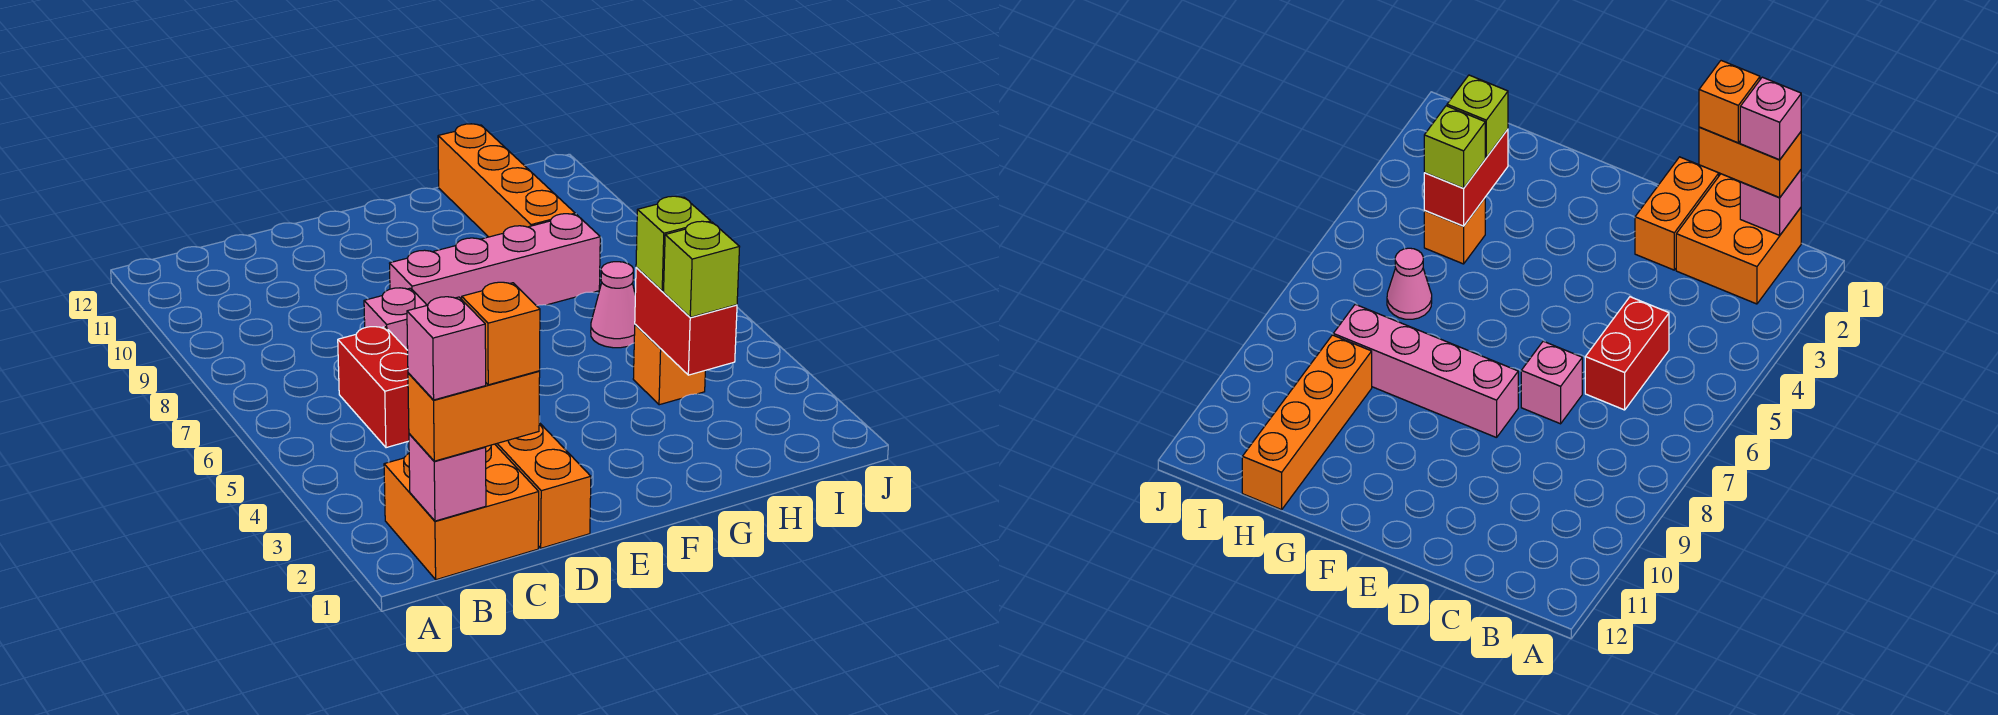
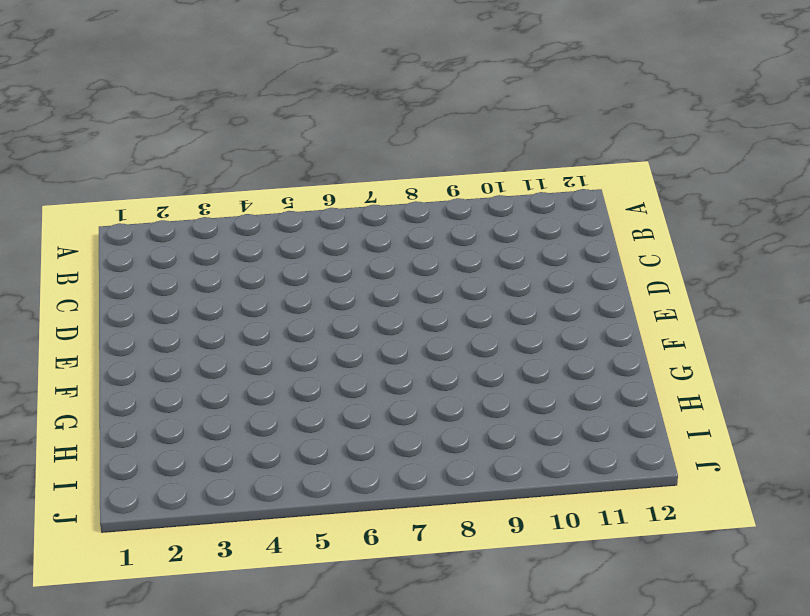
none -> orange 2x2 brick [384,444,539,580]
none -> red 1x2 brick [338,327,409,448]
none -> orange 1x2 brick [495,423,591,548]

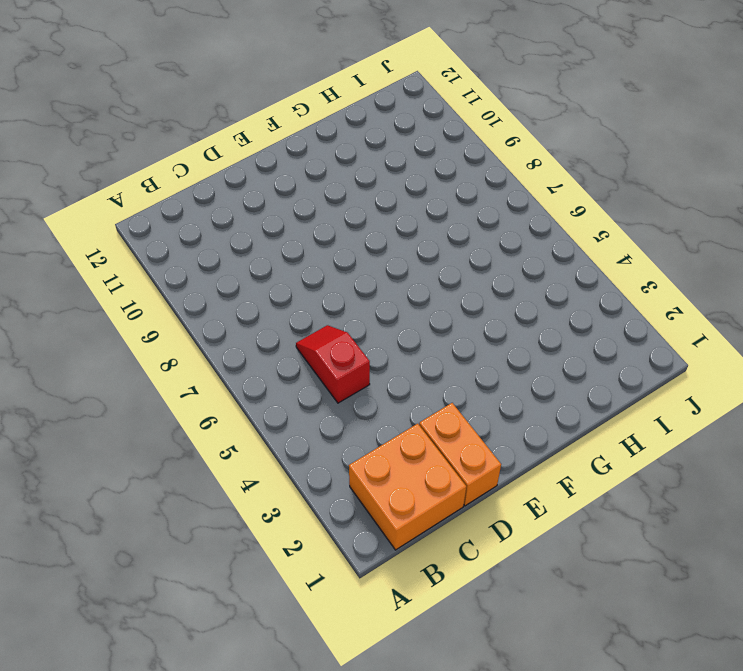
red 1x2 slope [296,325,370,403] -> red 1x2 brick [338,327,409,448]
none -> pink 1x1 brick [364,288,427,350]
none -> pink 1x4 brick [390,214,600,306]
none -> orange 1x1 brick [633,324,705,405]

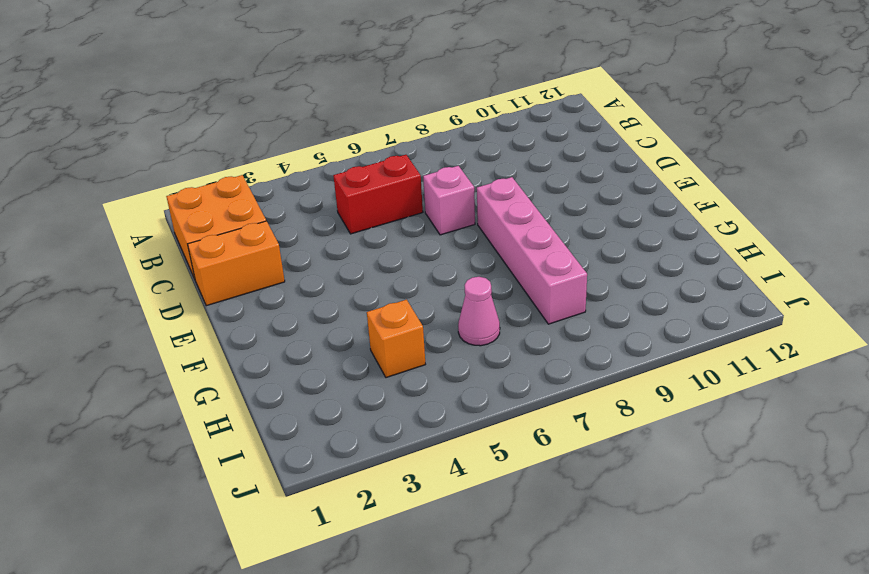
none -> orange 1x4 brick [438,124,575,237]
none -> pink 1x1 brick [409,434,486,521]
none -> red 1x2 brick [635,268,737,375]

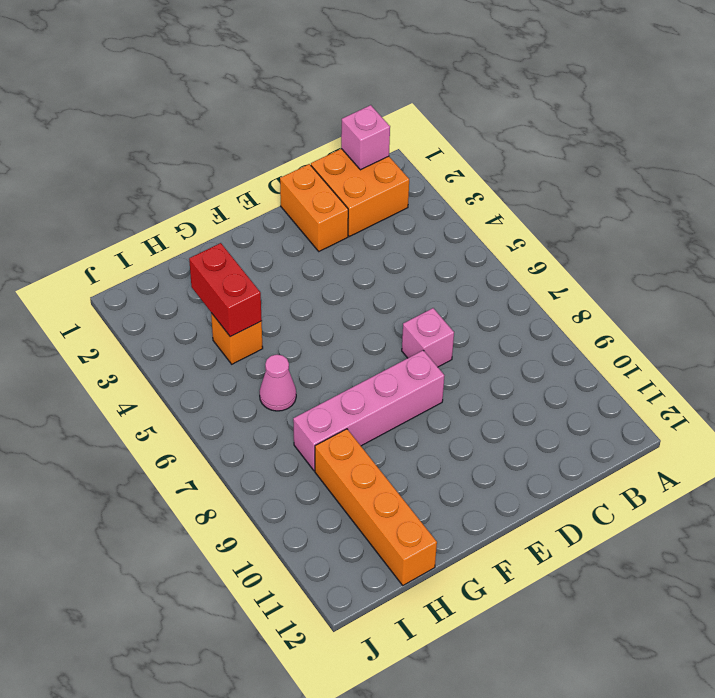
none -> red 1x2 brick [338,327,409,448]
none -> orange 1x2 brick [408,371,540,461]
none -> lime 1x1 brick [664,221,739,317]

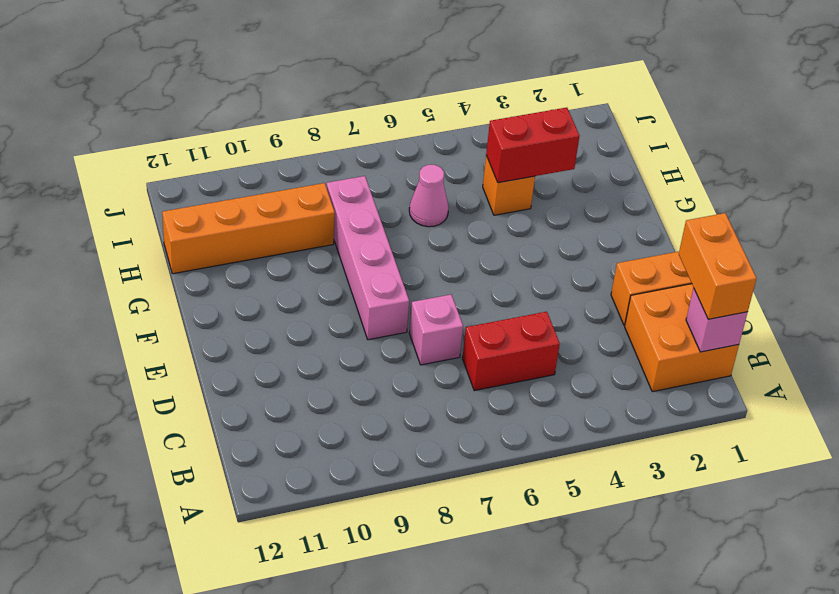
none -> lime 1x1 brick [664,221,739,317]
none -> lime 1x1 brick [636,196,711,291]
none -> pink 1x1 brick [407,297,486,400]

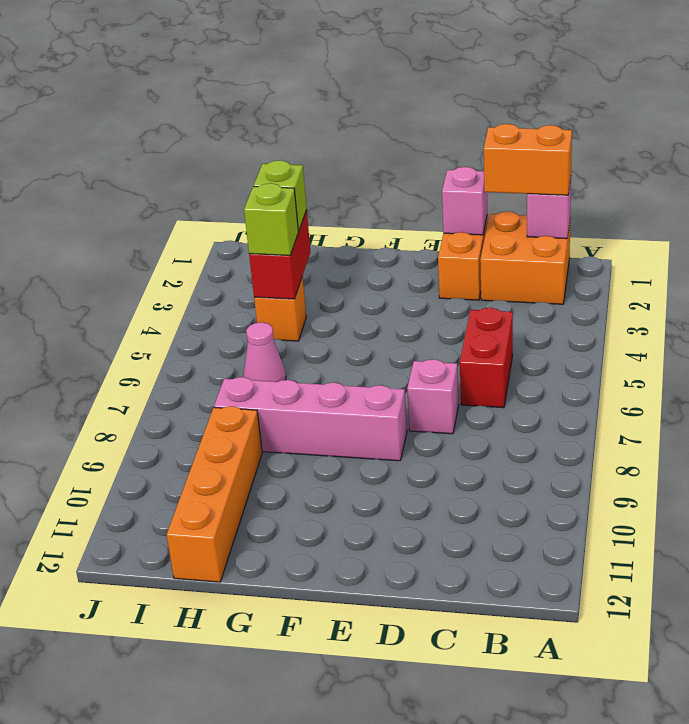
pink 1x1 brick [442,167,487,235] -> pink 1x1 brick moved to [407,297,486,400]
none -> orange 1x1 brick [462,282,540,385]

